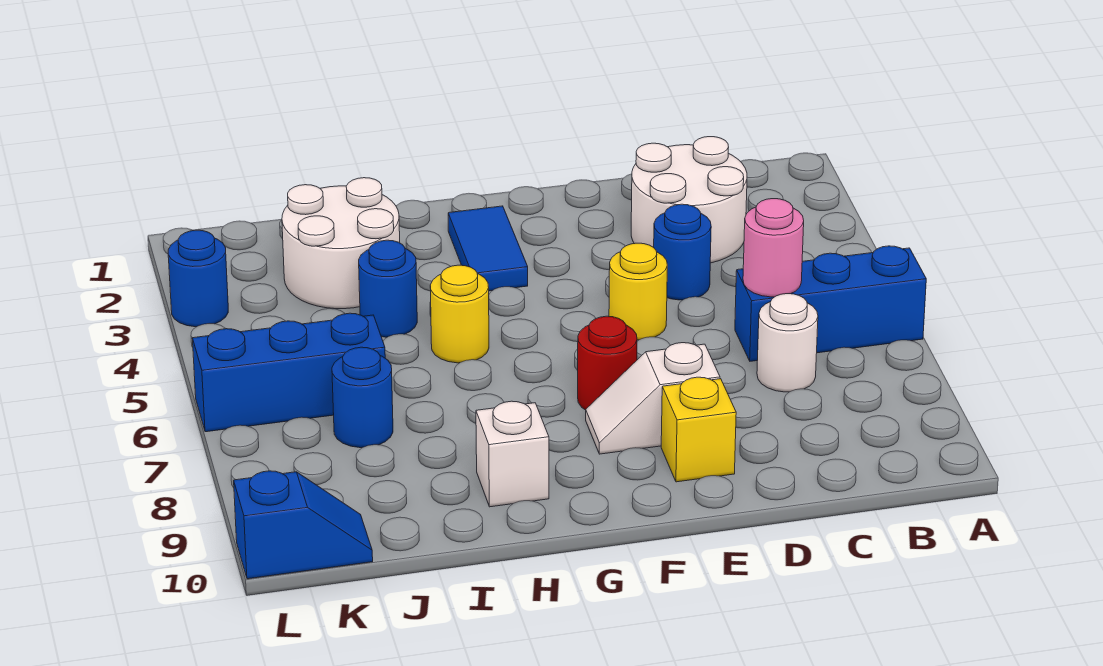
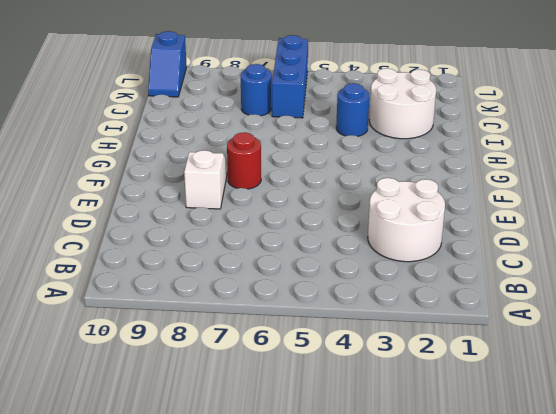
none -> blue 1x3 brick [735,246,926,361]
none -> white 1x1 round brick [757,294,818,392]
none -> blue 1x1 round brick [654,204,711,300]

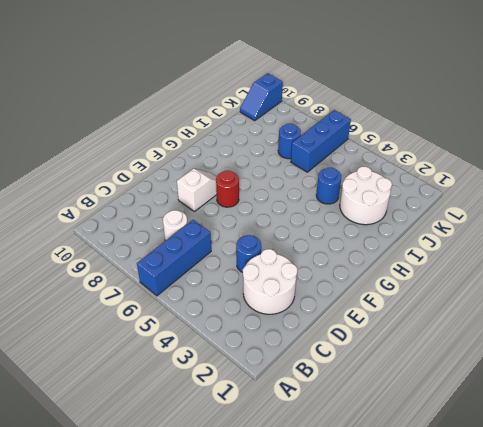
none -> yellow 1x1 round brick [609,243,667,340]
none -> yellow 1x1 brick [661,377,736,482]
none -> blue 1x2 tile [448,206,528,291]

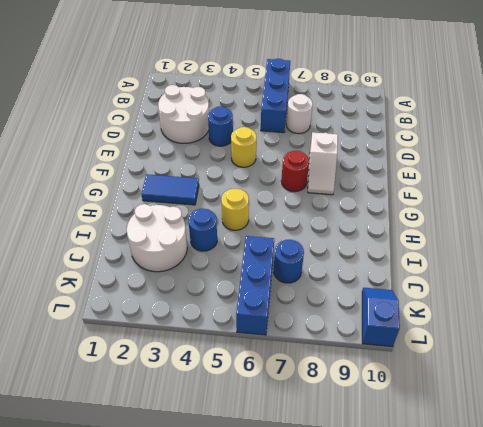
none -> yellow 1x1 brick [661,377,736,482]
none -> white 1x1 brick [476,401,549,507]
none -> blue 1x1 round brick [168,230,228,327]

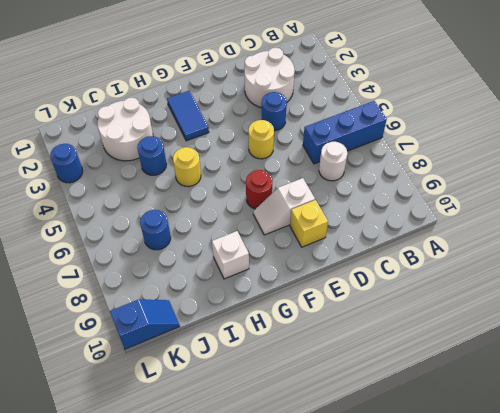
none -> blue 1x3 brick [192,313,385,432]
none -> pink 1x1 round brick [743,199,804,297]

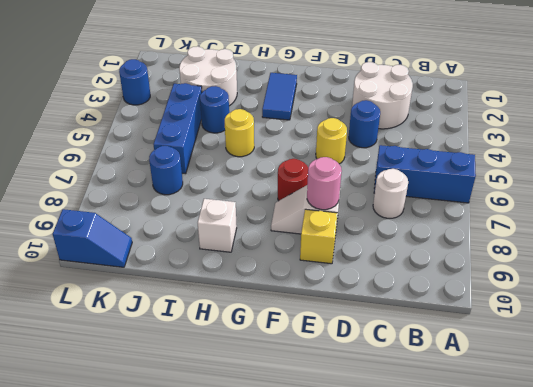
pink 1x1 round brick [307,157,342,210] -> pink 1x1 round brick moved to [743,199,804,297]
blue 1x3 brick [153,83,202,174] -> blue 1x3 brick turned to [192,313,385,432]

